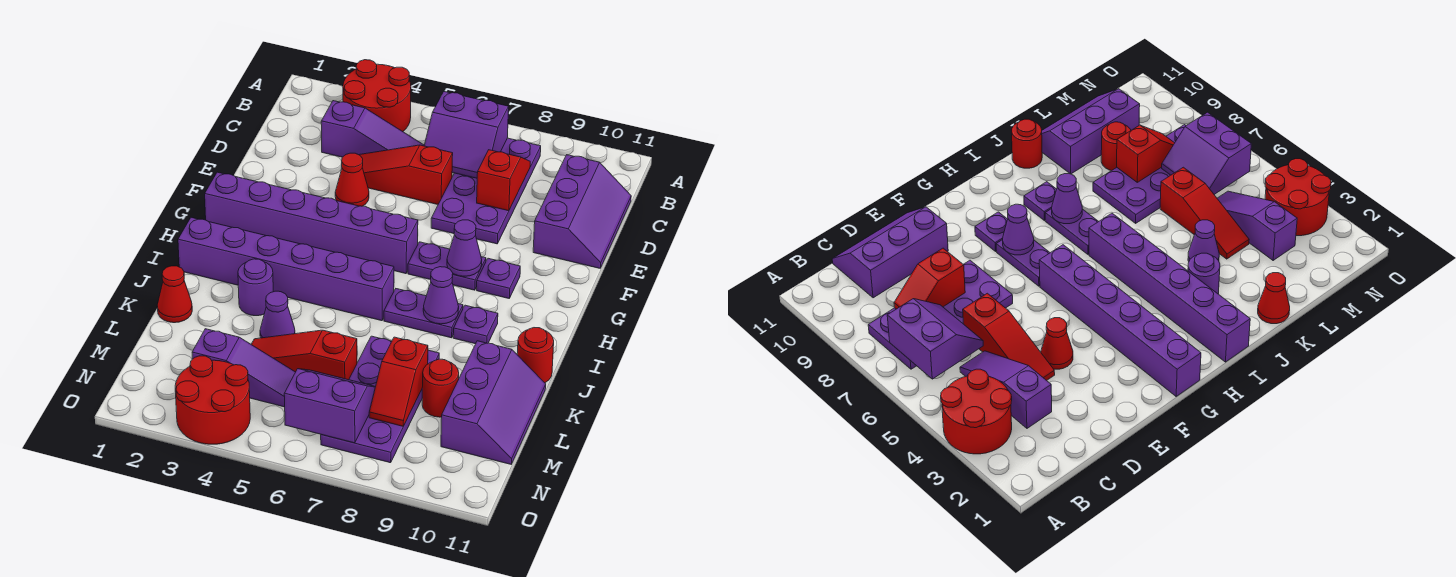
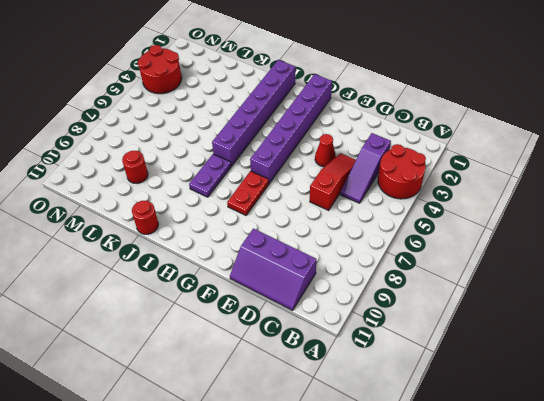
red 1x2 plate [227,171,269,215] -> purple 1x2 plate [408,242,486,290]
none -> purple 2x4 plate [431,138,541,244]
none -> purple 1x1 plate [477,258,520,298]
none -> purple 1x1 plate [453,305,498,344]

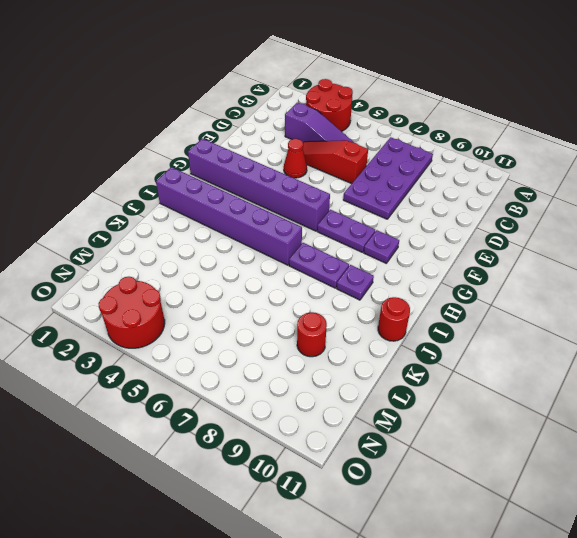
none -> purple 2x3 slope [533,155,631,268]
none -> purple 1x1 round brick [238,259,273,316]
none -> red 1x1 cone [157,266,192,323]

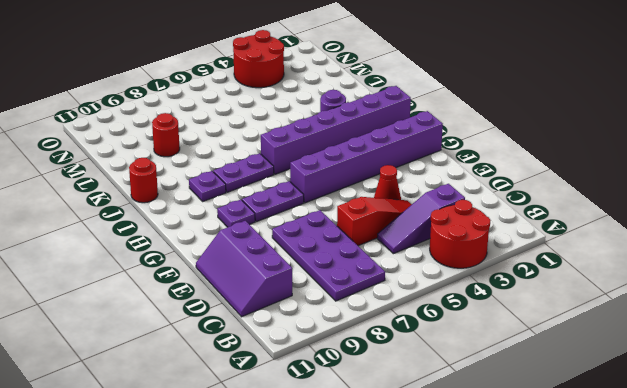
none -> red 1x1 cone [157,266,192,323]
none -> purple 1x1 cone [260,291,295,338]
none -> purple 2x4 plate [321,336,439,463]

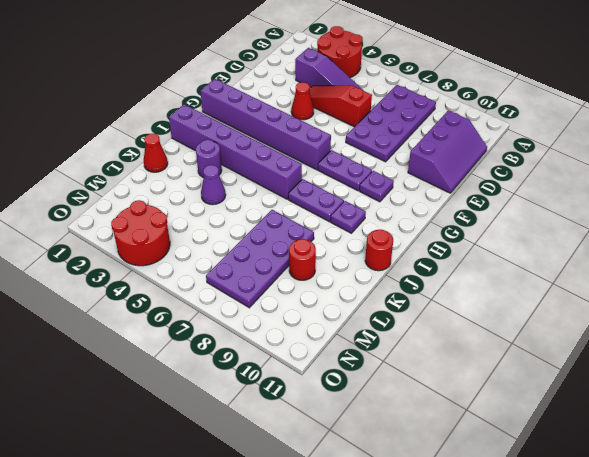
none -> purple 2x3 slope [441,341,546,464]
none -> red 1x3 slope [251,330,357,380]
none -> purple 1x3 slope [192,329,295,407]

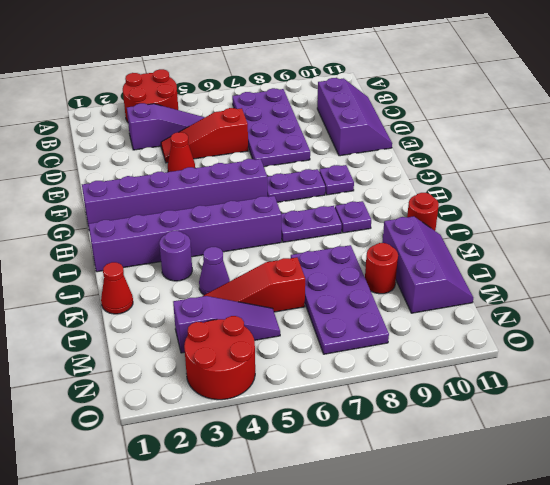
none -> purple 2x2 slope [424,92,509,178]
none -> red 1x2 slope [477,150,530,211]
none -> purple 1x1 cone [447,220,482,276]

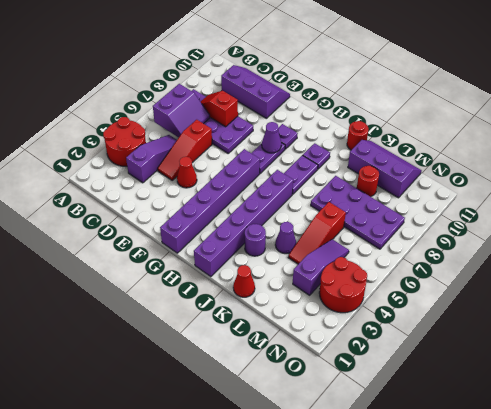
none -> purple 1x1 cone [423,267,459,324]
none -> red 1x2 slope [369,337,428,426]
none -> purple 2x2 slope [284,369,375,443]

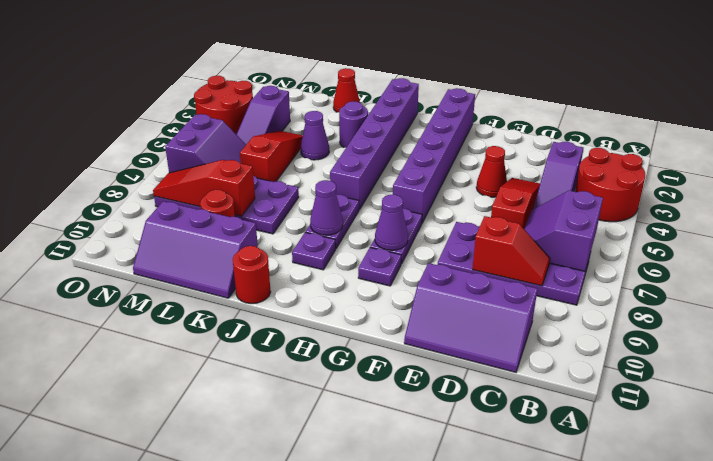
red 1x3 slope [153,160,255,216] -> red 1x2 slope [369,337,428,426]

